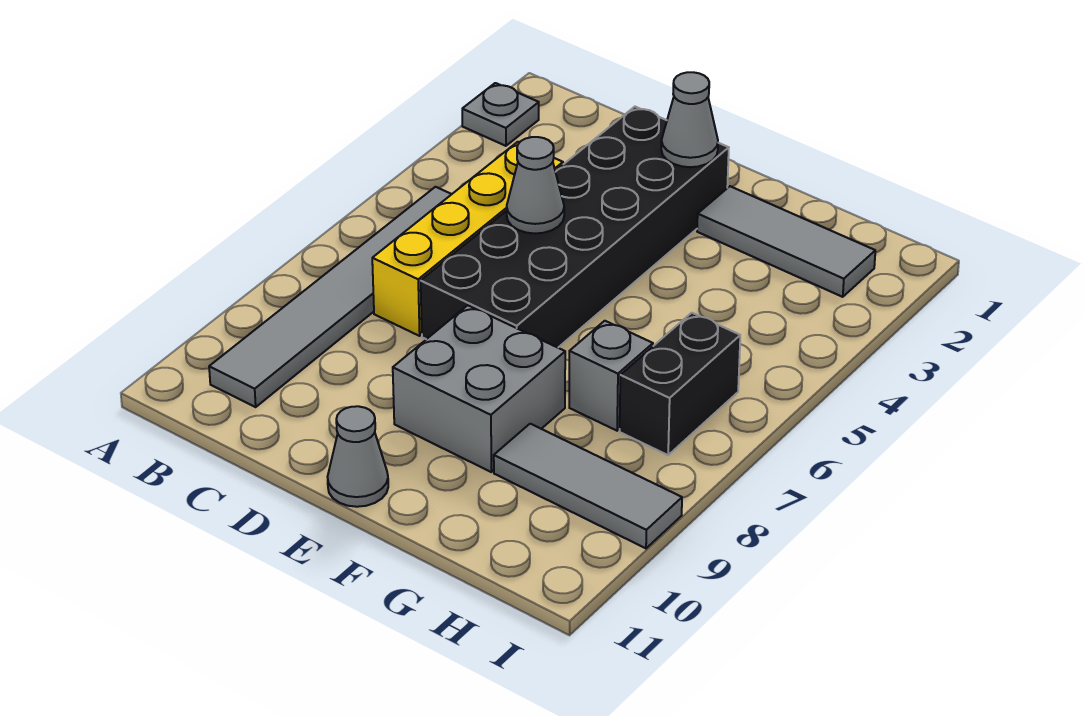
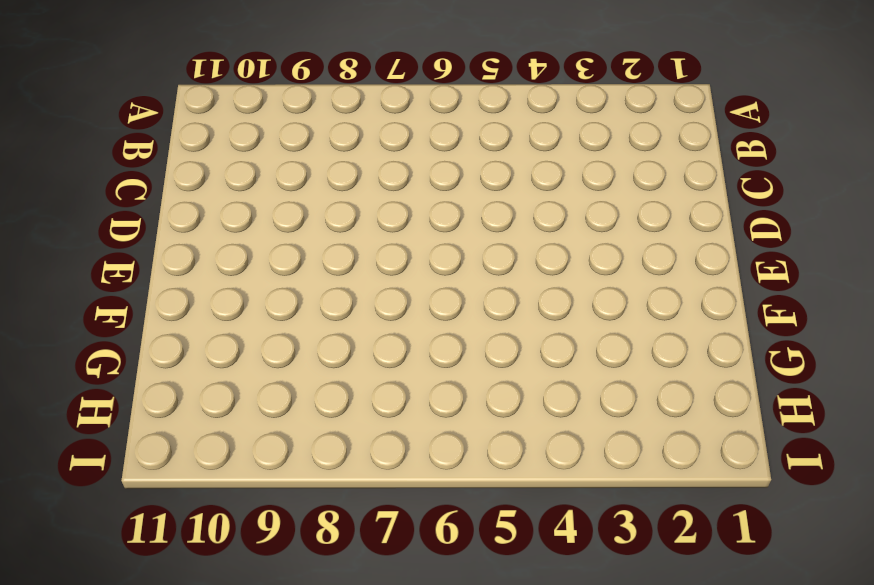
none -> grey 1x1 plate [462,83,539,146]
none -> grey 1x6 tile [209,187,452,407]
none -> yellow 1x4 brick [372,142,563,336]

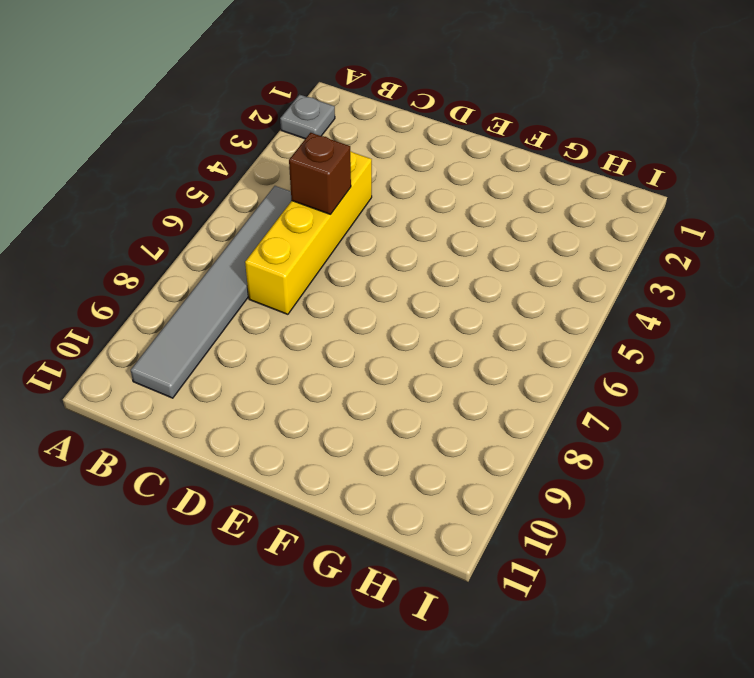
brown 1x1 brick [289,133,351,214] -> none
none -> black 2x6 brick [421,107,729,348]
none -> grey 2x2 brick [393,305,565,472]
none -> grey 1x1 cone [328,406,388,507]

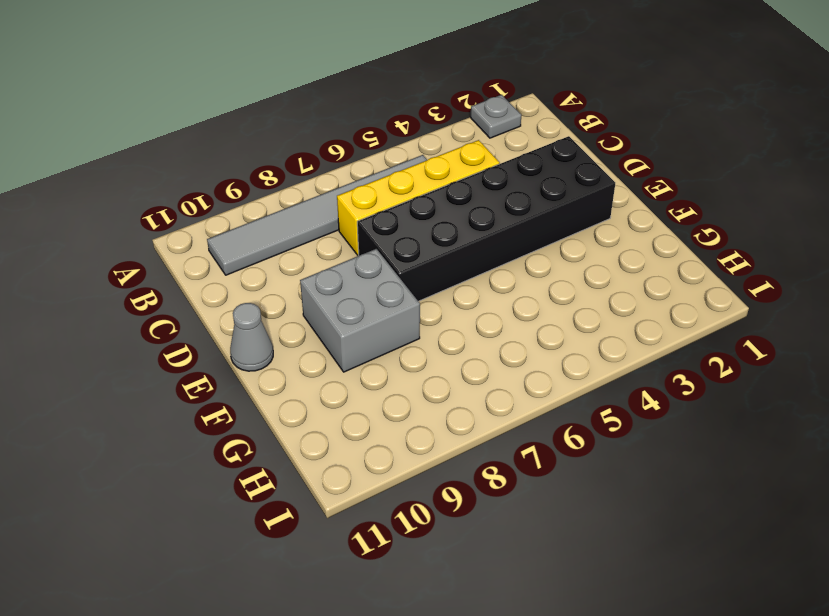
none -> grey 1x3 tile [697,186,875,297]
none -> grey 1x1 brick [569,321,653,431]
none -> grey 1x3 tile [494,424,682,548]

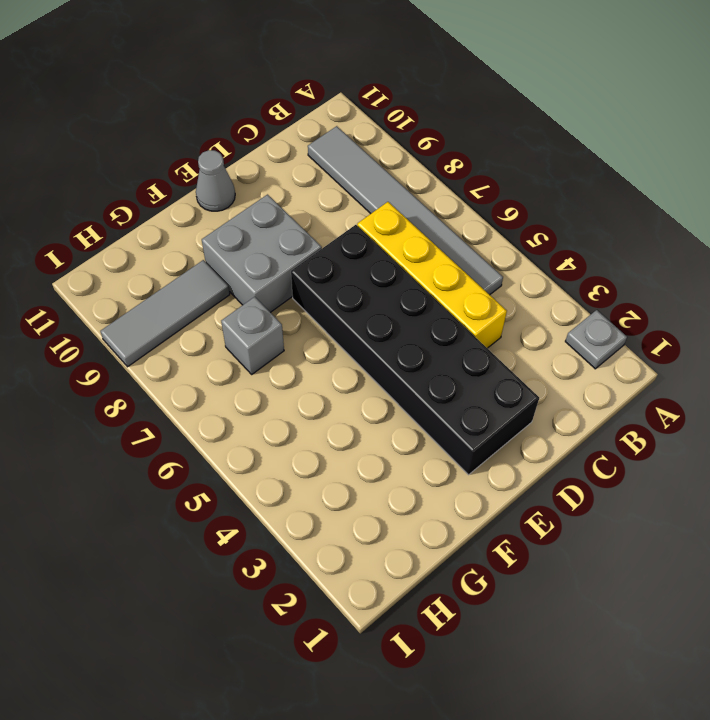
none -> grey 1x3 tile [697,186,875,297]
none -> black 1x2 brick [620,313,740,455]
none -> grey 1x1 cone [507,137,564,233]

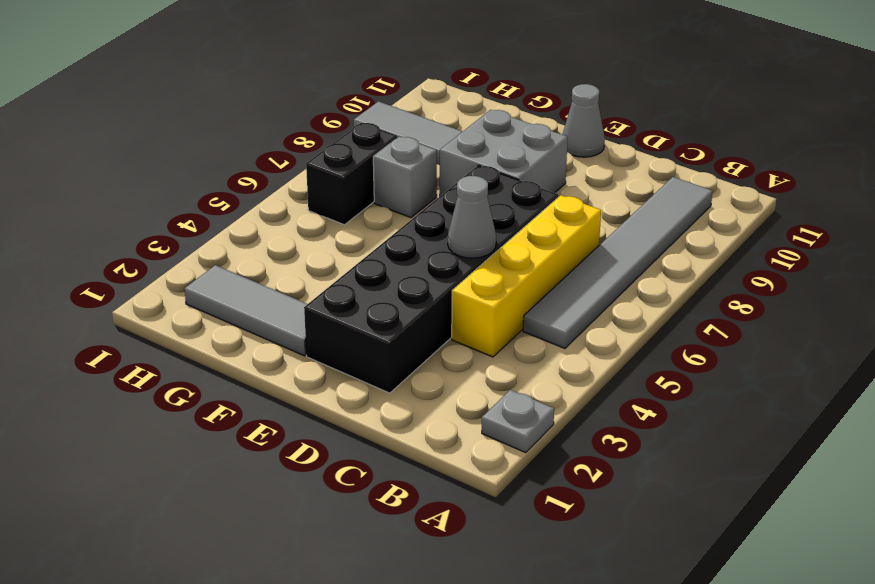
none -> grey 1x1 cone [661,72,718,167]

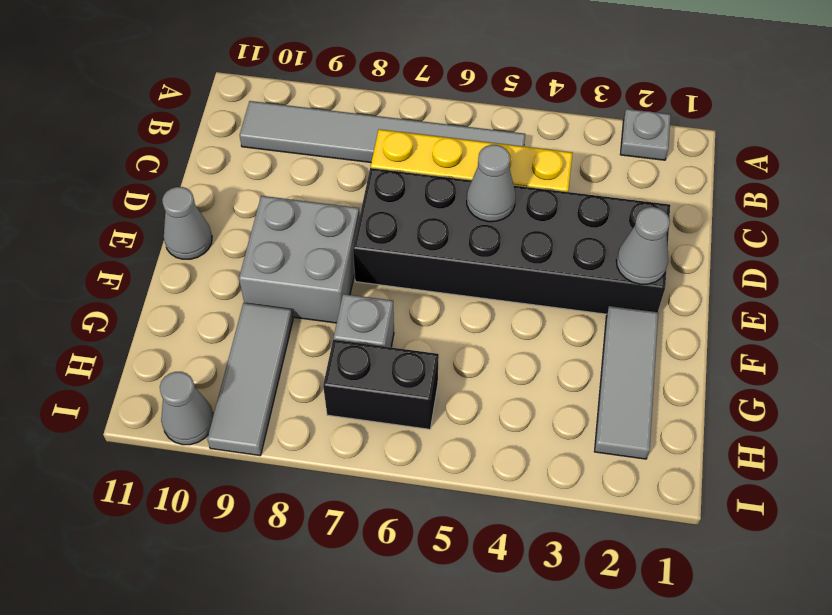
grey 1x1 cone [160,372,214,445] -> none

